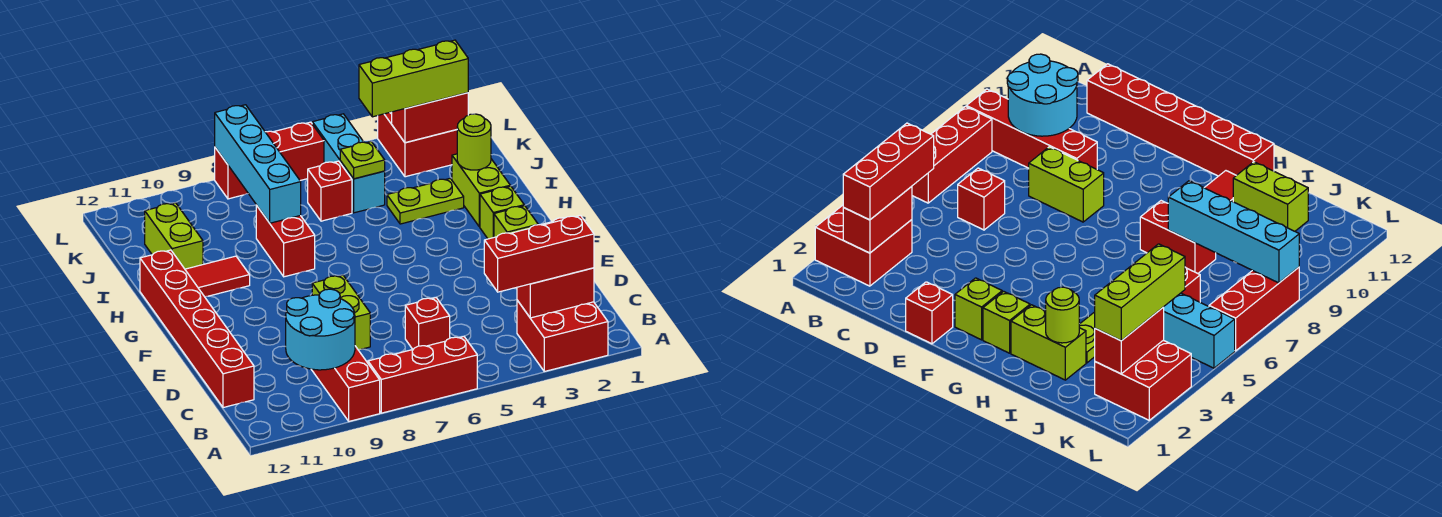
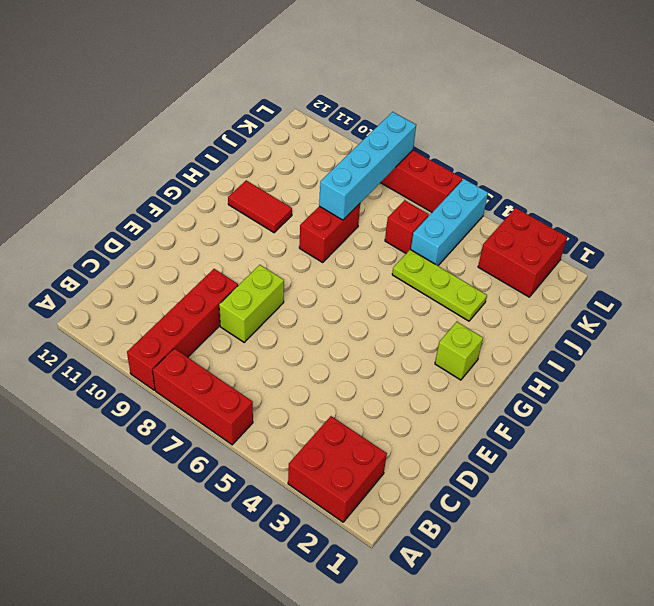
lime 1x3 plate [392,250,487,321] -> lime 1x2 plate [387,178,464,224]
none -> red 1x1 brick [405,298,450,349]
none -> red 1x6 brick [140,250,254,408]
none -> red 1x1 brick [906,282,953,344]

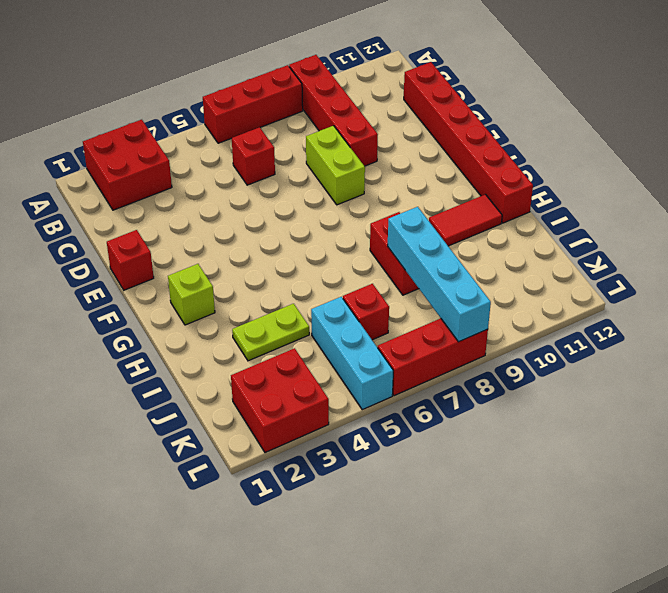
none -> lime 1x1 brick [494,206,538,237]
none -> lime 1x2 brick [452,154,510,227]
none -> lime 1x2 brick [145,203,203,269]

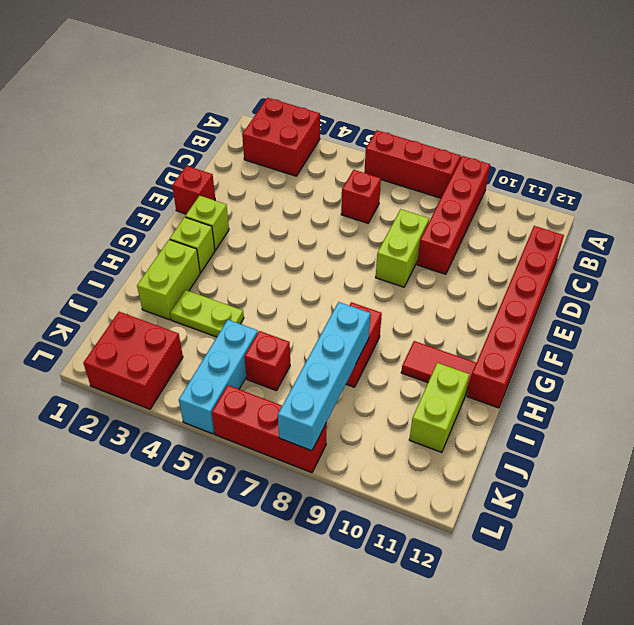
none -> red 1x2 brick [517,268,594,318]
none -> cyan 2x2 round brick [286,289,355,370]
none -> lime 1x1 round brick [457,114,491,170]

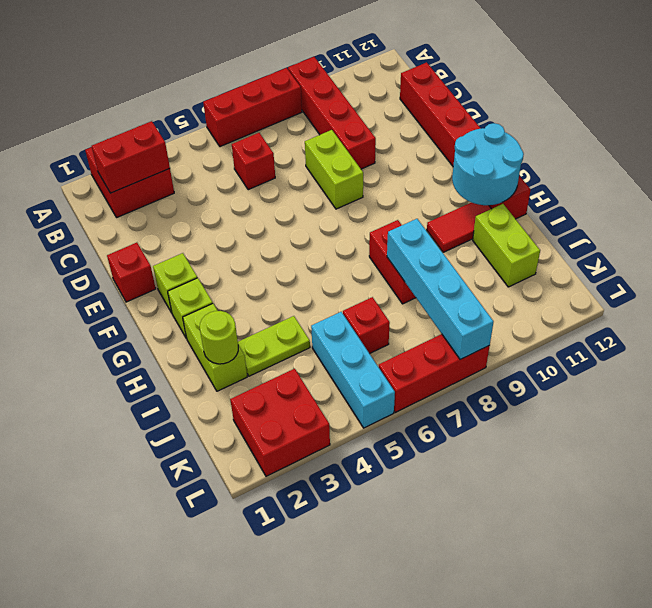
cyan 2x2 round brick [452,123,524,205] -> cyan 2x2 round brick moved to [286,289,355,370]
none -> lime 1x1 plate [340,142,385,179]
none -> red 1x2 brick [392,93,468,143]
none -> red 1x3 brick [484,215,594,292]

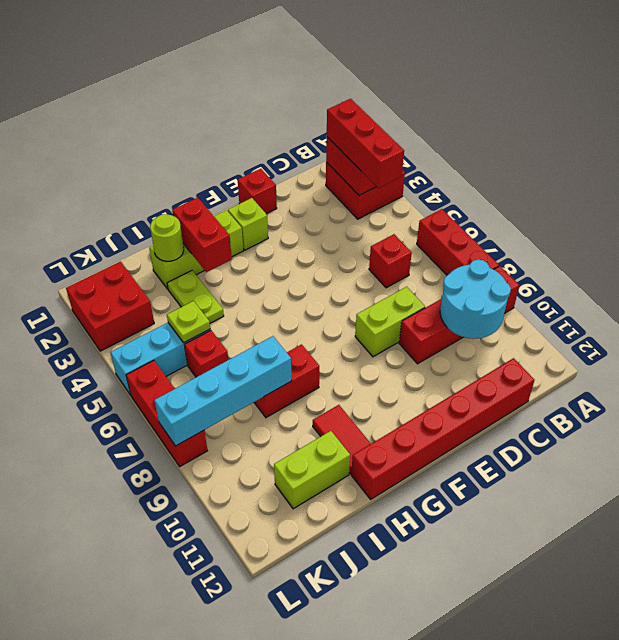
red 1x2 brick [172,198,232,272] -> red 1x2 brick moved to [392,93,468,143]
none -> lime 1x3 brick [359,40,468,117]

